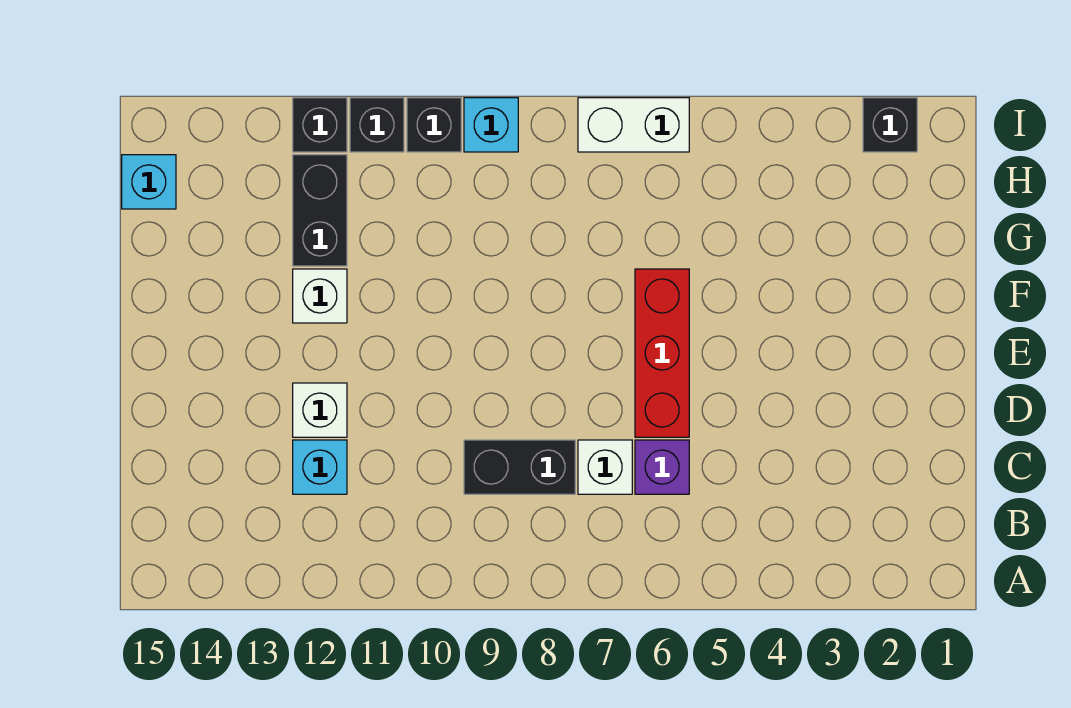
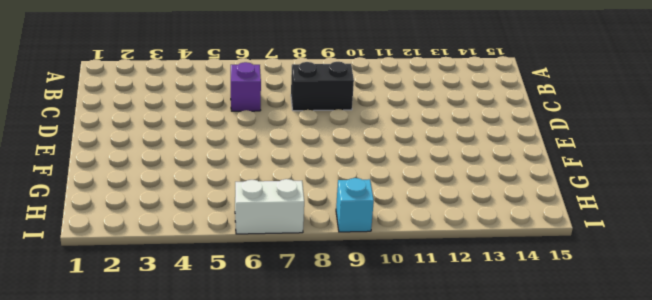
none -> white 1x1 brick [578,440,632,494]
none -> cyan 1x1 brick [293,440,347,494]
none -> red 1x3 brick [635,269,689,437]

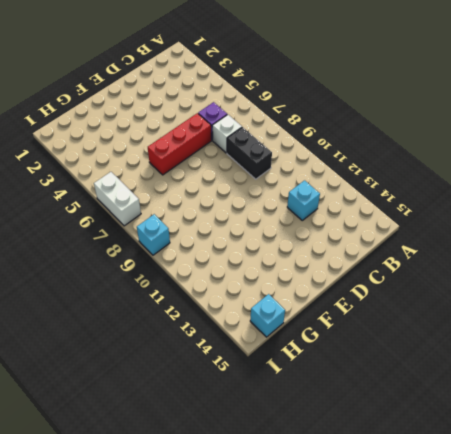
none -> white 1x1 brick [293,383,347,437]
none -> white 1x1 brick [293,269,347,323]
none -> black 1x2 brick [293,155,347,266]

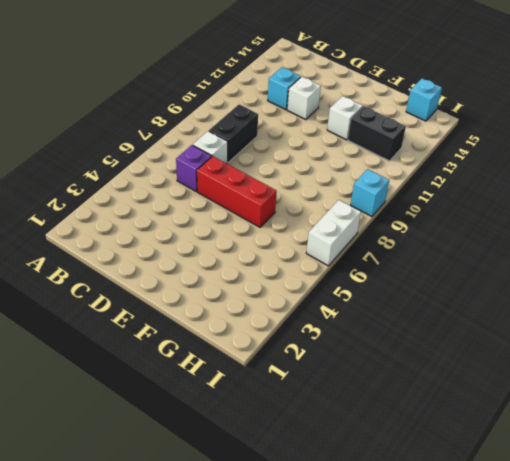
none -> black 1x1 brick [863,98,917,152]
none -> black 1x1 brick [407,98,461,152]
none -> black 1x1 brick [350,98,404,152]

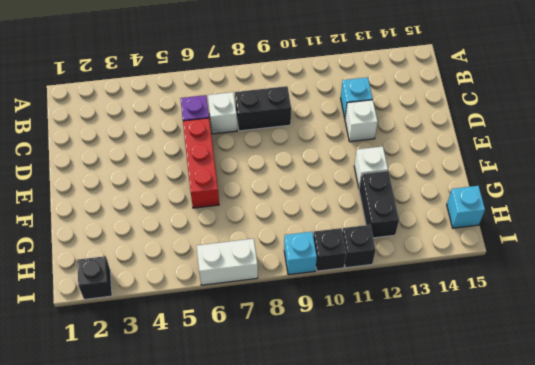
none -> black 1x1 brick [293,98,347,152]

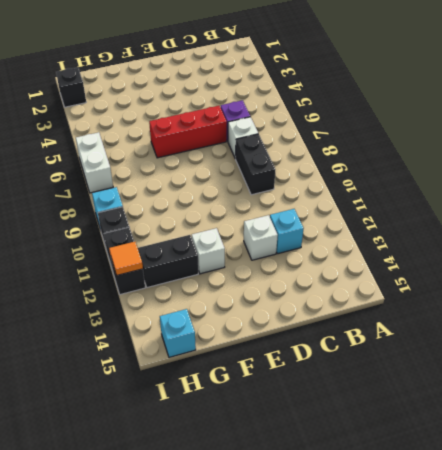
orange 1x1 tile [109,242,143,276] -> none

